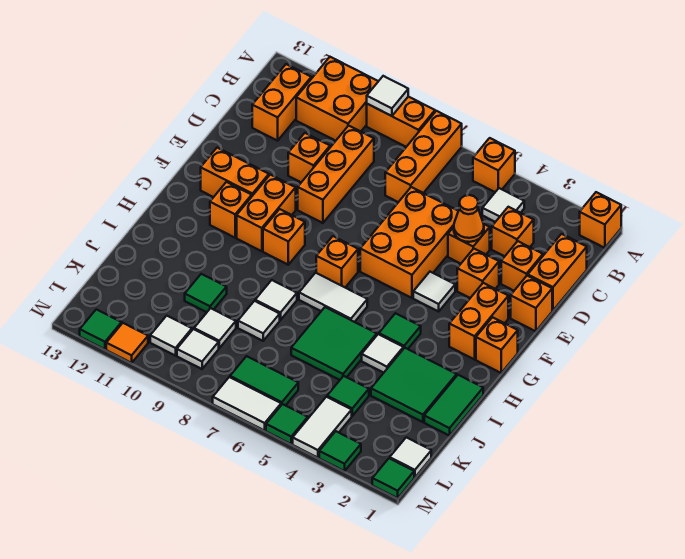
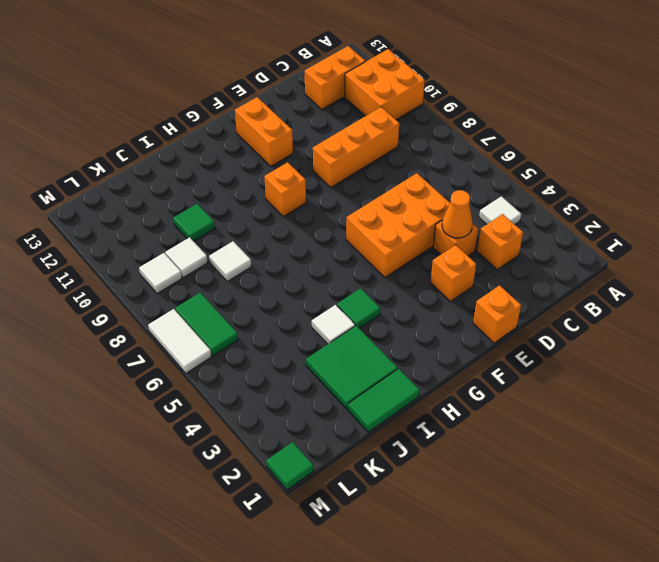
none -> orange 1x1 brick [580,192,621,248]
none -> orange 1x1 brick [473,138,515,192]
none -> orange 1x3 brick [385,111,462,202]
none -> orange 1x2 brick [367,97,435,147]

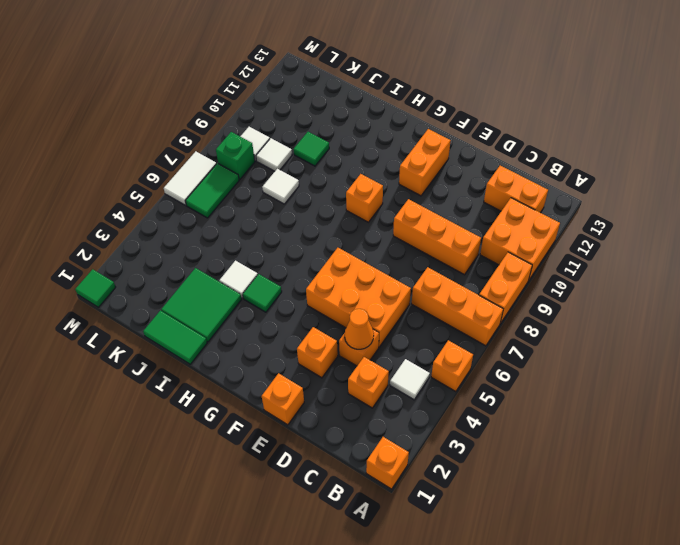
green 1x1 brick [216,132,255,179] -> none
none -> orange 1x2 brick [528,234,587,310]
none -> orange 1x1 brick [501,241,543,291]
none -> orange 1x1 brick [288,133,330,182]
none -> orange 1x2 brick [449,283,508,359]

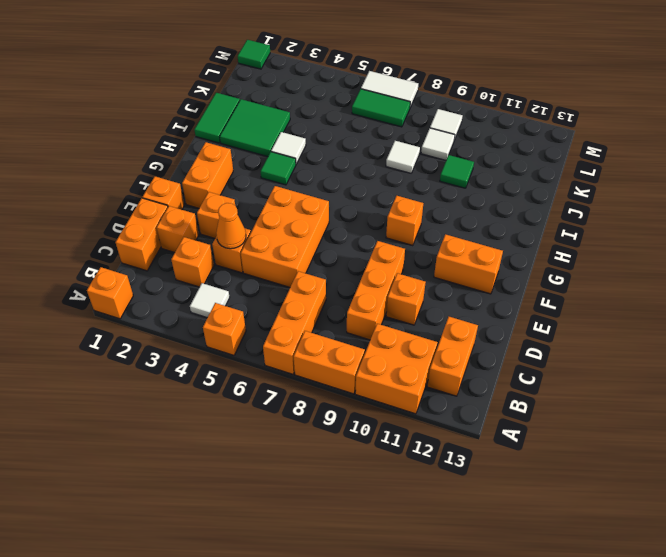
none -> white 1x1 tile [413,272,455,312]
none -> orange 1x2 brick [237,175,296,251]
none -> orange 1x1 brick [476,317,518,373]
none -> orange 1x1 brick [316,236,358,287]

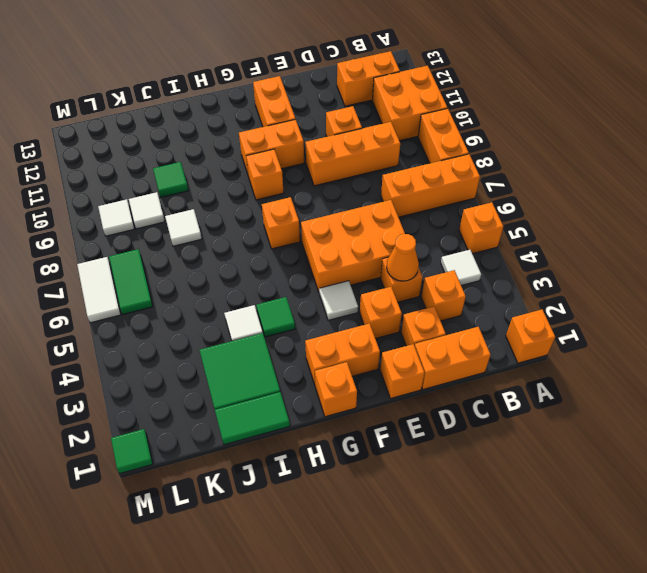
none -> orange 1x1 brick [210,182,252,238]
none -> white 1x2 tile [299,273,367,322]
none -> green 2x2 tile [291,307,377,380]
none -> white 1x1 tile [255,280,297,320]

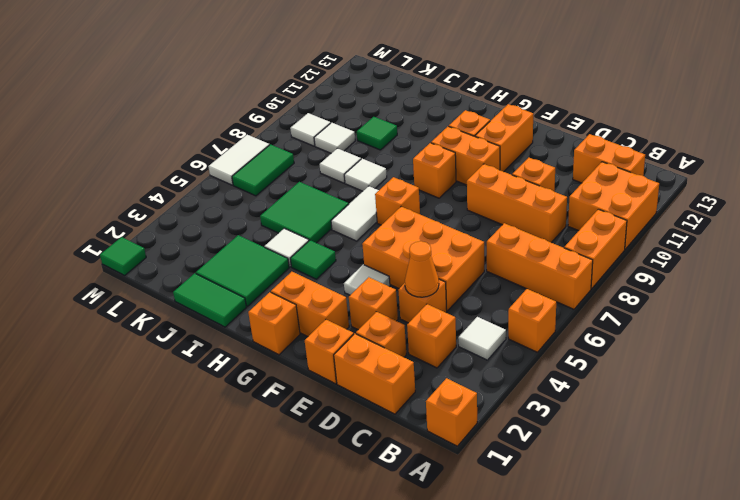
none -> green 1x1 tile [327,376,369,416]
none -> white 1x1 tile [390,437,431,477]
none -> white 1x2 tile [293,397,352,458]
none -> white 1x1 tile [150,316,192,356]

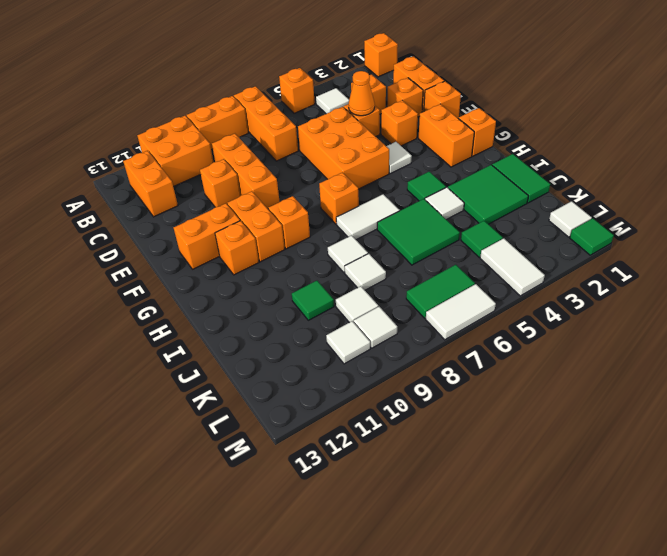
none -> green 1x1 tile [319,431,361,471]
none -> green 1x1 tile [266,404,308,444]
none -> orange 1x1 tile [106,323,148,363]
none -> green 1x1 tile [80,309,122,349]

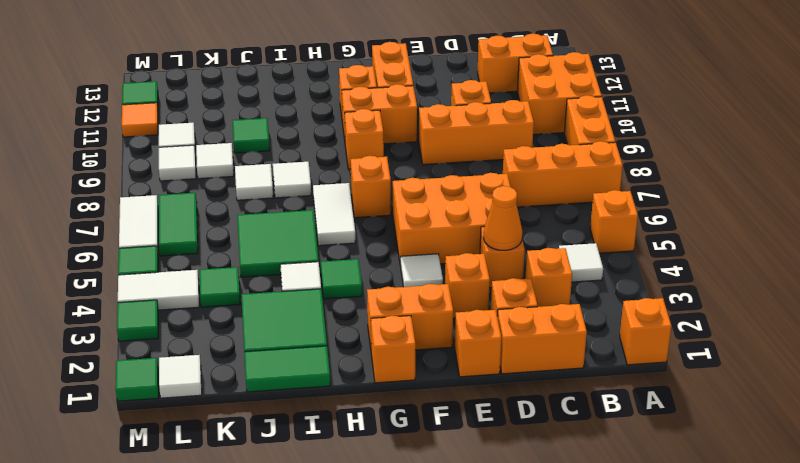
none -> white 1x1 tile [367,76,408,116]

